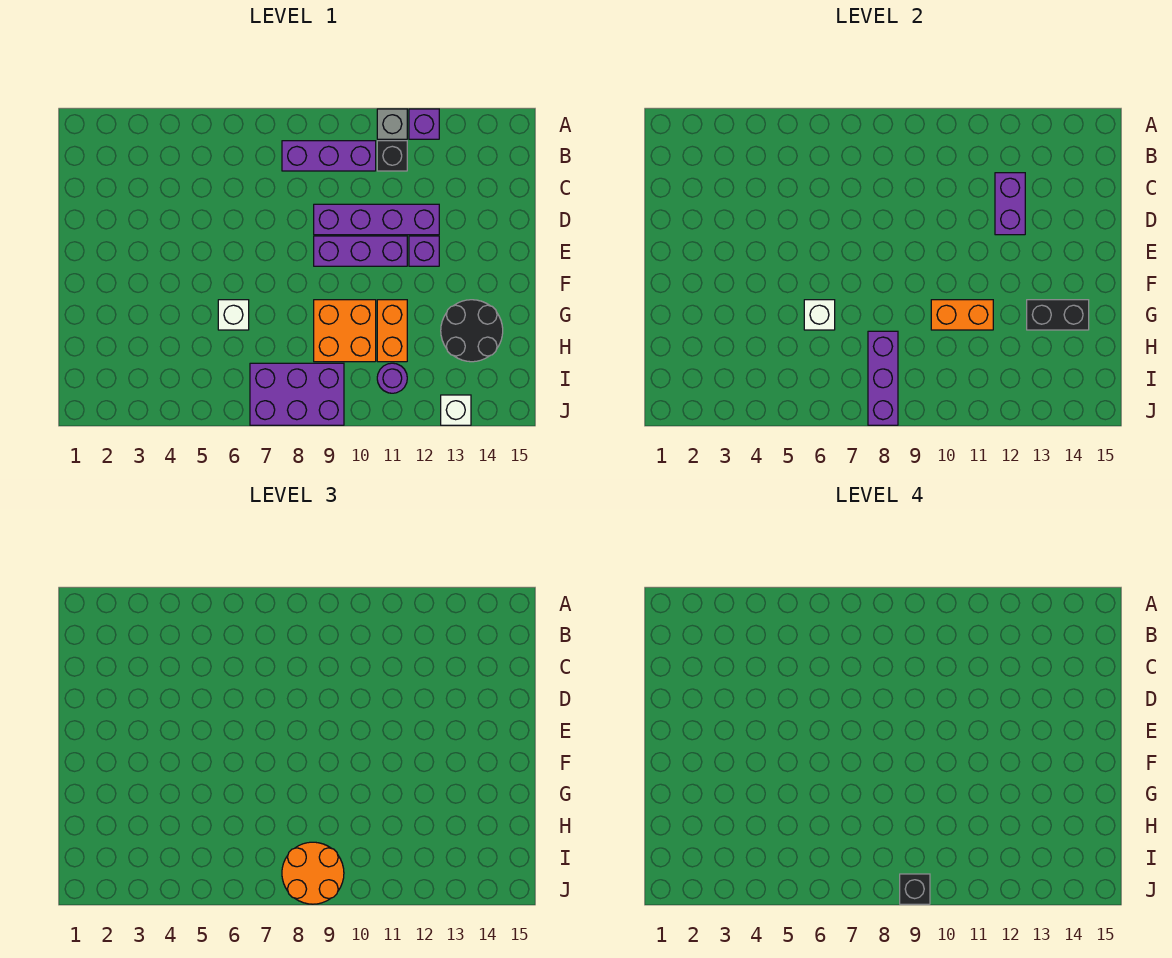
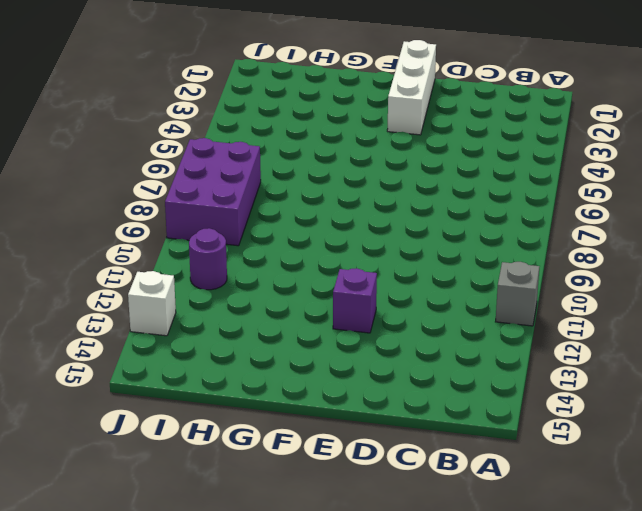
white 1x3 brick [387,40,436,135] -> none
none -> purple 1x1 brick [409,109,439,139]
none -> purple 1x3 brick [282,141,376,171]
none -> black 1x1 brick [377,141,407,171]

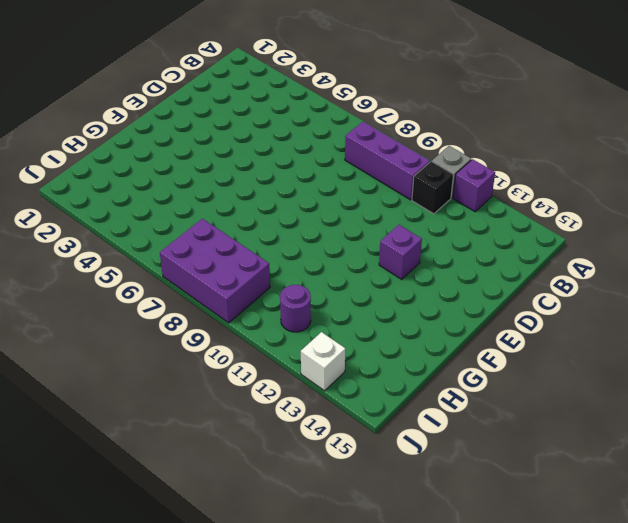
none -> purple 1x4 brick [314,204,439,235]
none -> purple 1x3 brick [314,236,407,266]
none -> white 1x1 brick [218,300,249,330]

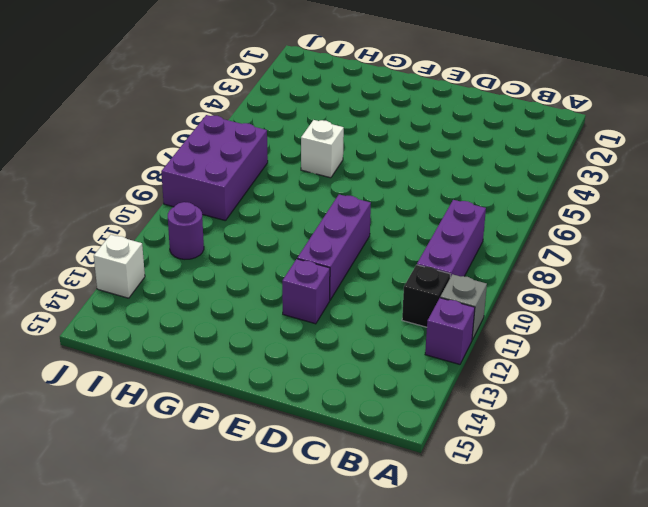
none -> purple 1x4 brick [314,204,439,235]
none -> orange 2x2 brick [314,300,376,362]
none -> orange 1x2 brick [377,300,407,362]

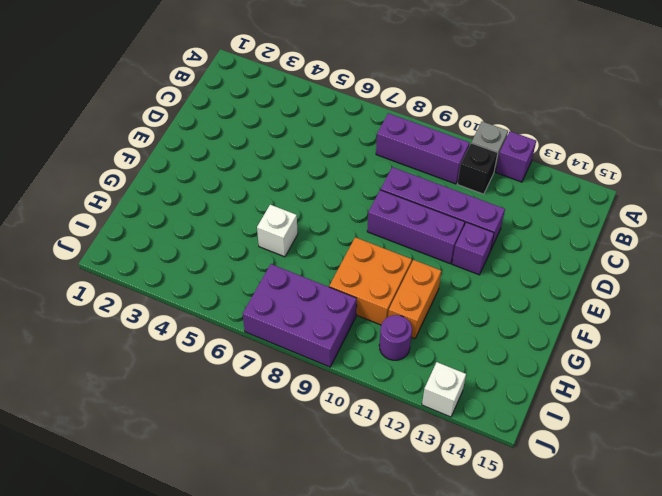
none -> black 2x2 round brick [441,300,503,362]
none -> purple 1x2 brick [995,173,1025,235]
none -> white 1x1 brick [804,300,835,330]

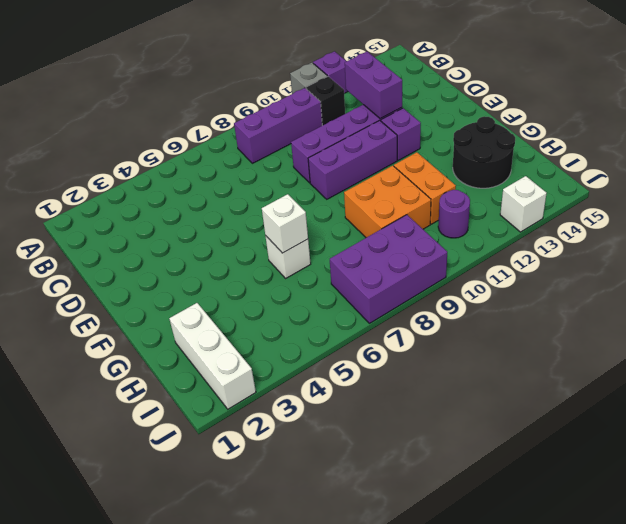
white 1x3 brick [169,303,256,409] -> none
none -> orange 1x2 brick [931,300,993,330]
none -> black 1x2 brick [1027,300,1089,330]
none -> purple 1x3 brick [868,331,898,425]

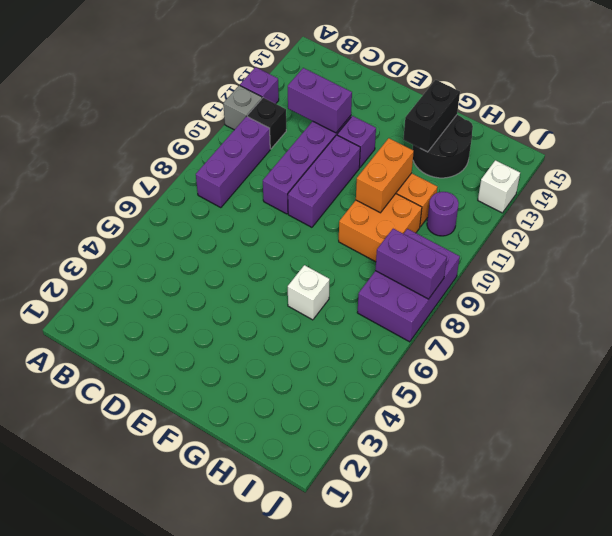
purple 1x2 brick [375,229,447,299] -> purple 1x3 brick [868,331,898,425]
none -> white 1x1 brick [804,300,835,330]
none -> orange 2x2 round brick [282,842,344,904]
none -> black 1x1 brick [900,874,930,904]

